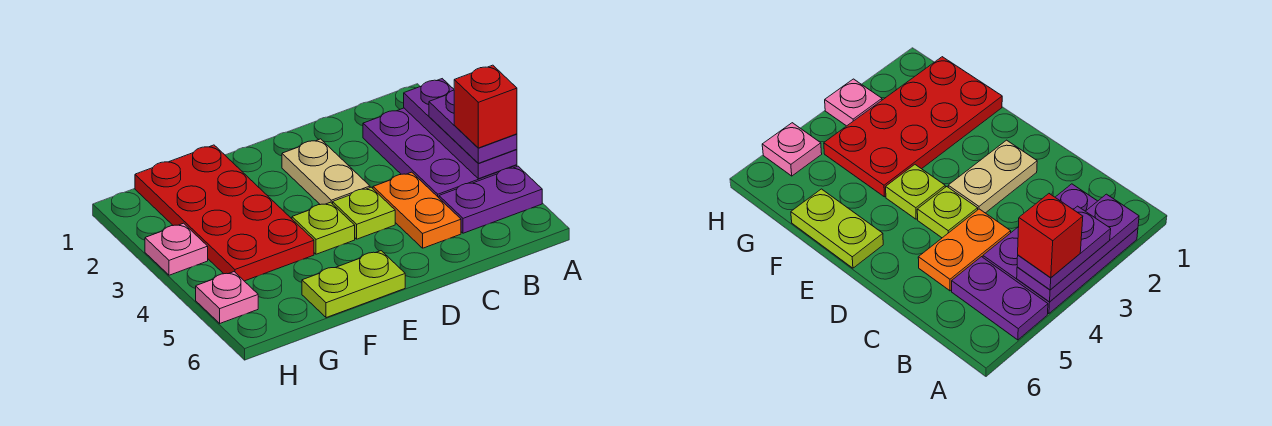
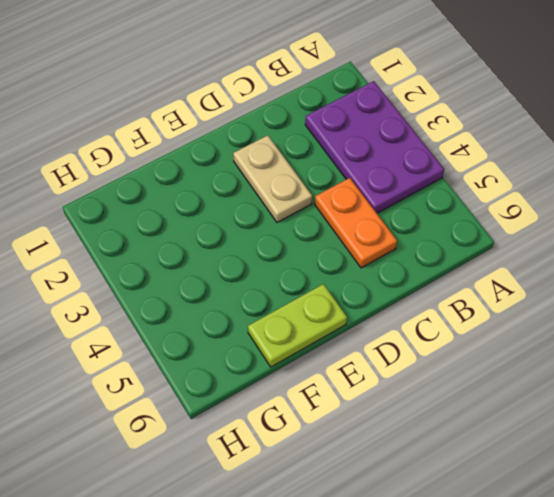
none -> purple 1x2 plate [439,166,542,233]
none -> lime 1x1 plate [333,187,395,239]
none -> lime 1x1 plate [292,202,355,254]

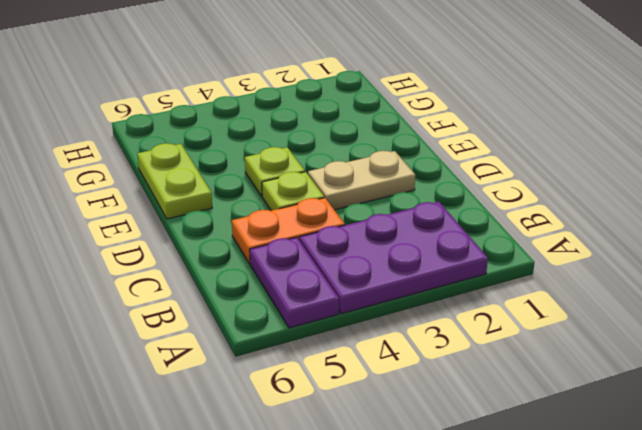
none -> red 2x4 plate [135,145,314,281]
none -> pink 1x1 plate [145,223,208,275]
none -> pink 1x1 plate [196,272,258,323]

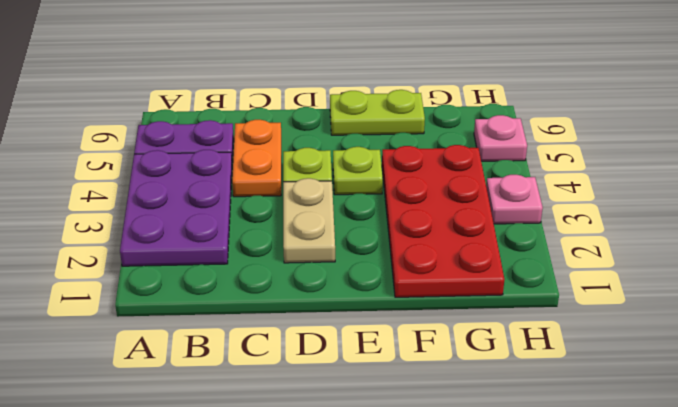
none -> purple 1x3 plate [404,79,517,179]
none -> purple 1x2 plate [429,90,517,163]
none -> red 1x1 brick [454,65,517,148]

